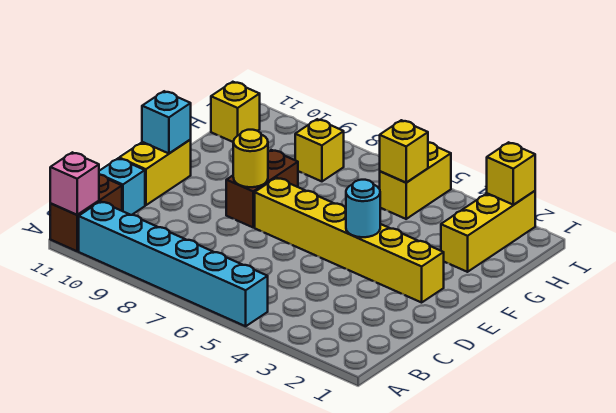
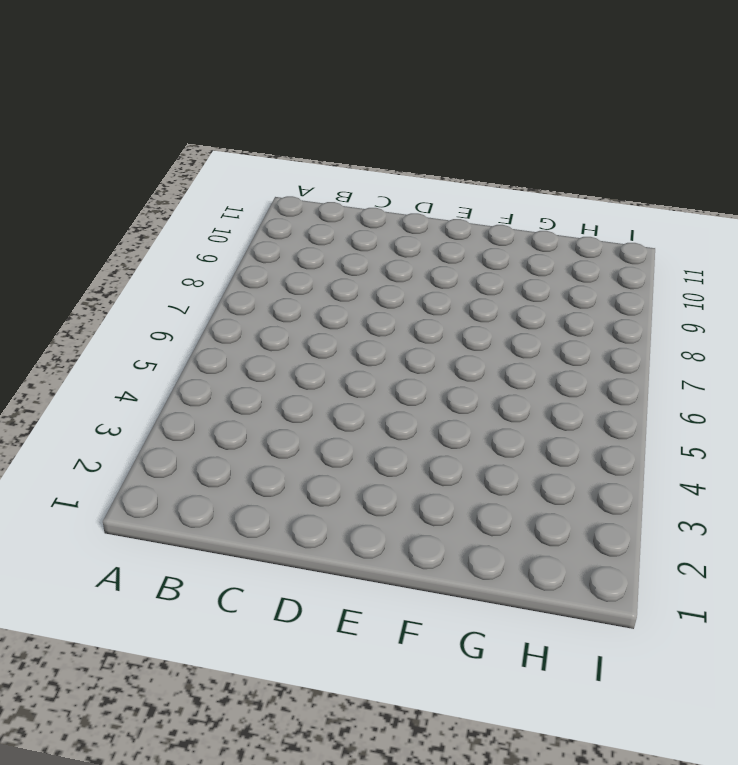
none -> cyan 1x6 brick [79,201,268,326]
none -> brown 1x2 brick [50,174,122,251]
none -> cyan 1x1 brick [99,158,145,215]

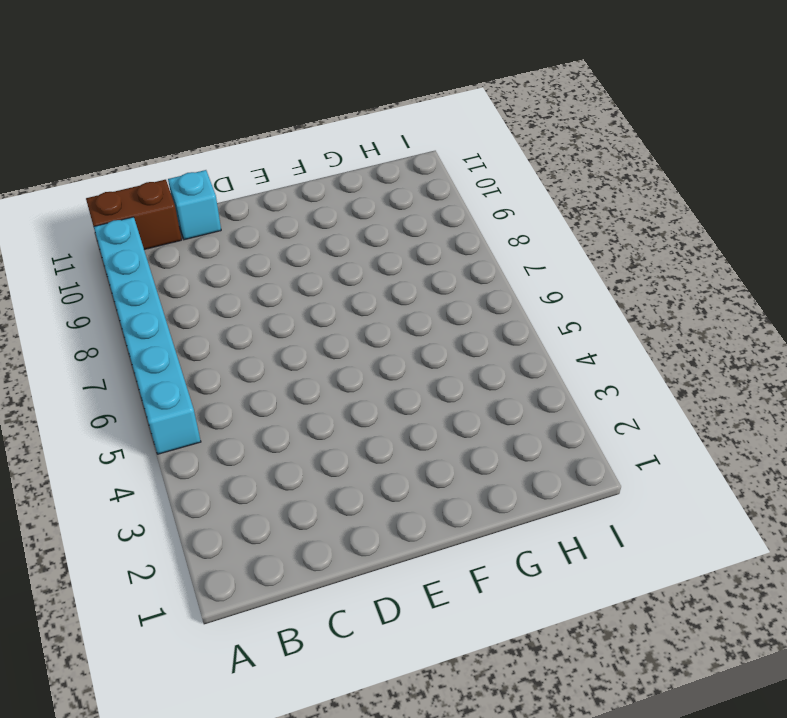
none -> yellow 1x2 brick [119,140,191,205]
none -> yellow 1x6 brick [255,178,444,302]
none -> brown 1x2 brick [226,150,298,227]

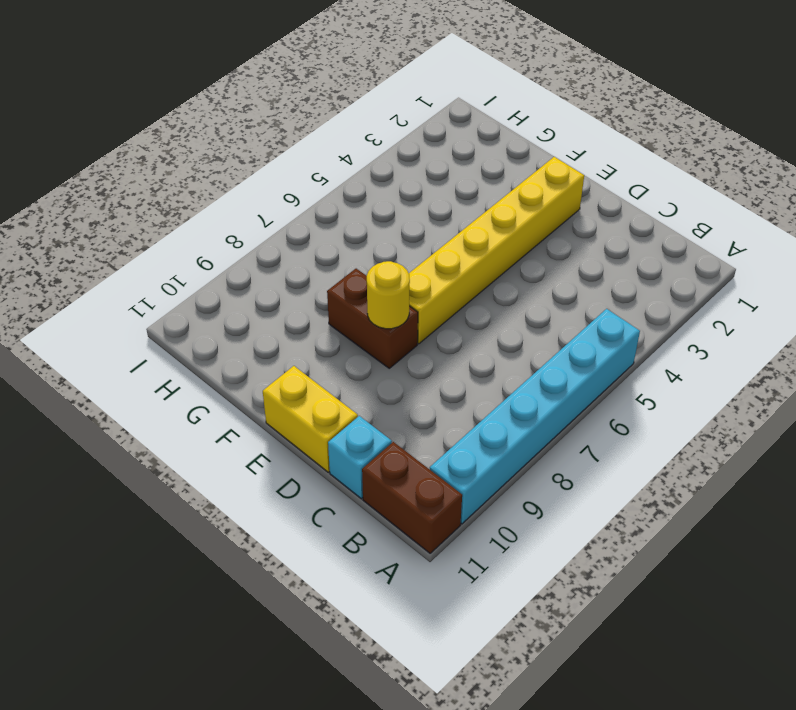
none -> yellow 1x3 brick [441,191,535,272]
none -> yellow 1x2 brick [380,142,451,219]
none -> yellow 1x1 brick [295,119,344,181]

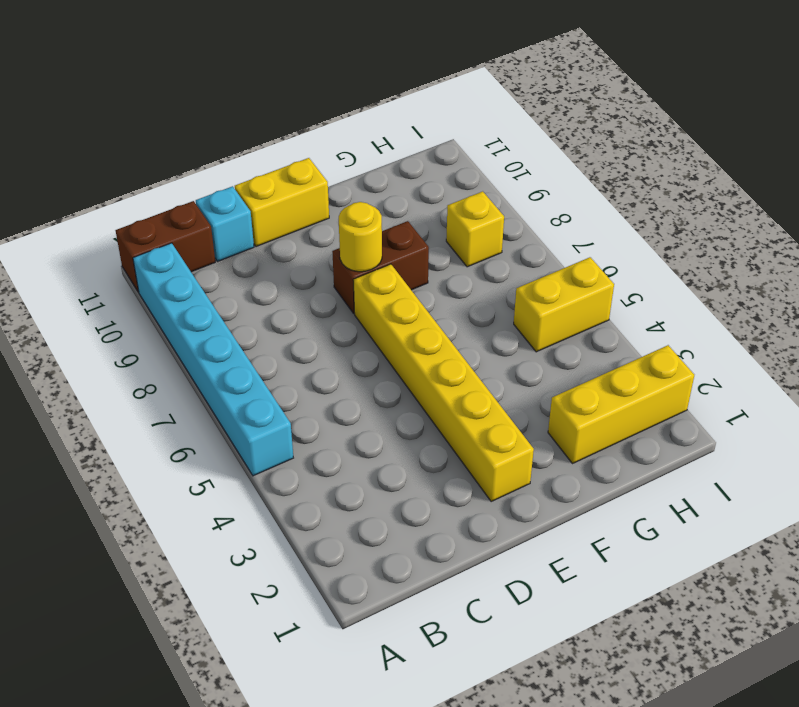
none -> yellow 1x1 brick [211,82,260,142]
none -> pink 1x1 brick [50,152,99,215]
none -> cyan 1x1 round brick [346,180,380,237]

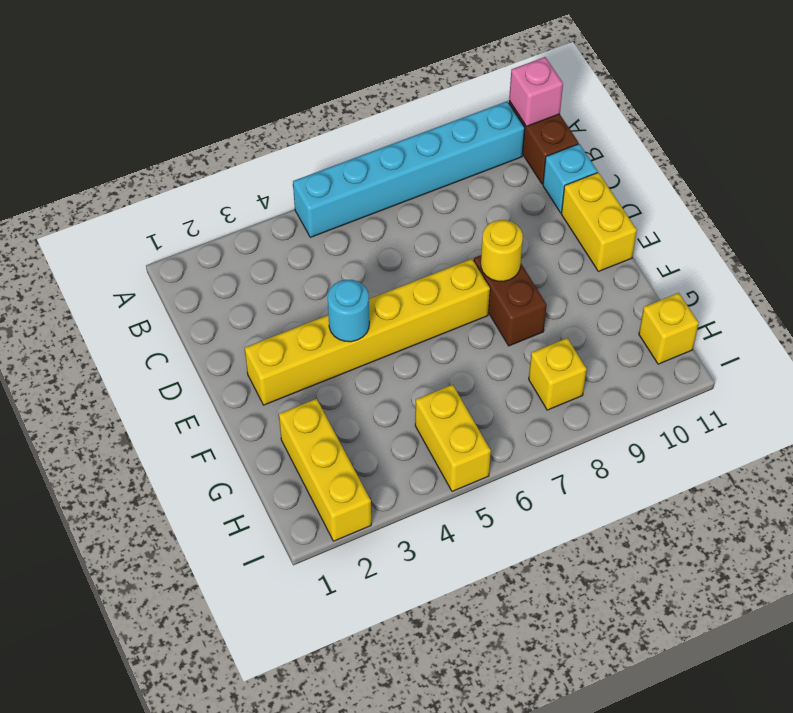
none -> cyan 1x1 brick [142,91,191,154]
none -> yellow 1x1 brick [380,120,428,183]
none -> yellow 1x1 brick [487,142,535,205]

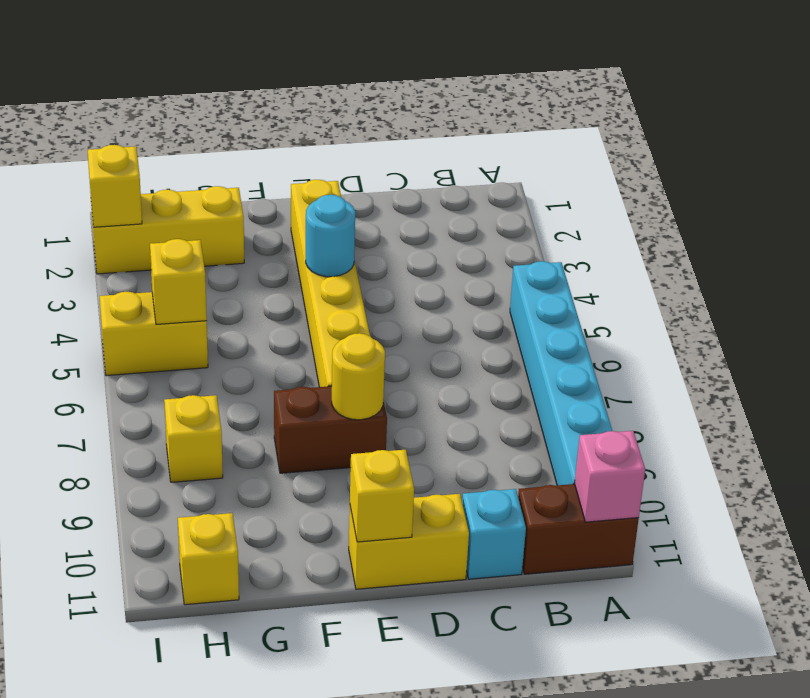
yellow 1x1 brick [350,450,414,542] -> cyan 1x1 brick [142,91,191,154]

